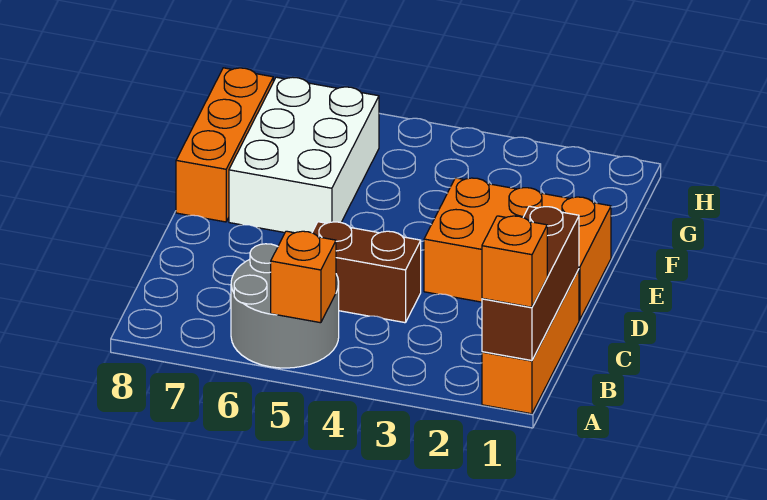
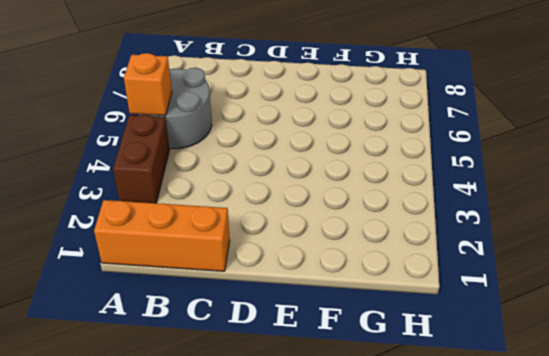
brown 1x2 brick [113,115,169,203] -> brown 1x2 brick moved to [312,222,421,323]
none -> orange 2x3 brick [424,178,611,320]
none -> white 2x3 brick [229,77,379,233]

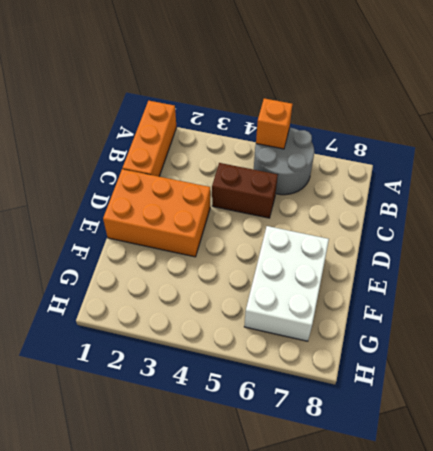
none -> orange 1x3 brick [176,68,273,222]
none -> brown 1x3 brick [482,206,579,361]

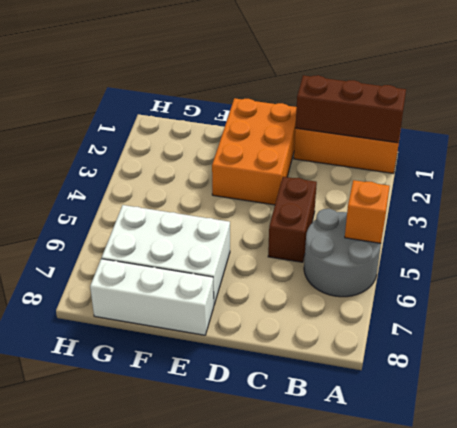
white 1x3 brick [90,259,214,335] -> orange 1x3 brick [176,68,273,222]
none -> orange 1x1 brick [482,216,547,307]

